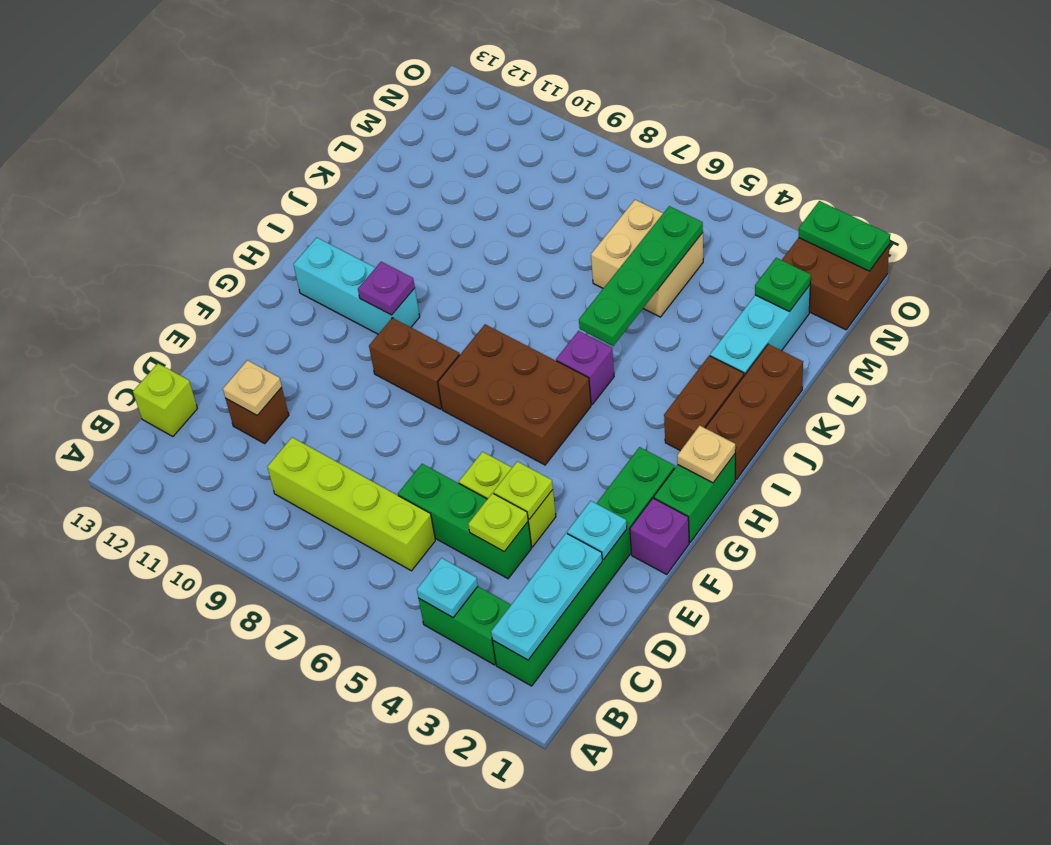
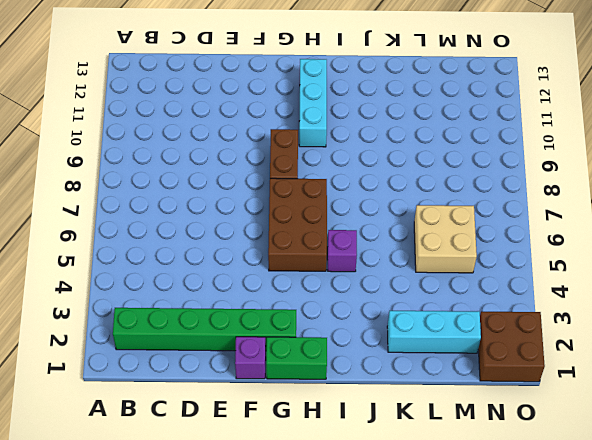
none -> green 1x2 brick [419,587,511,665]
none -> lime 1x4 brick [267,437,435,571]
none -> lime 1x1 brick [133,363,197,437]

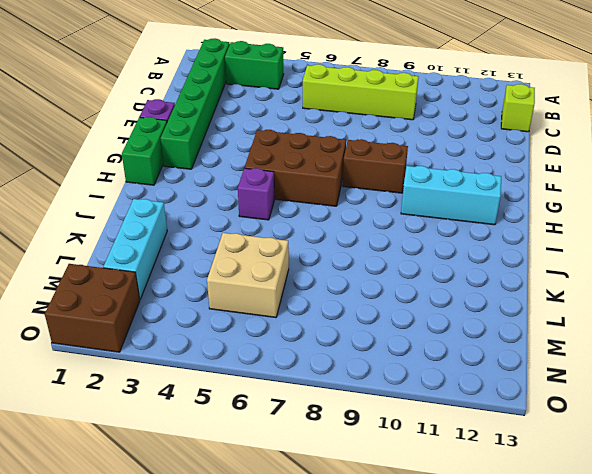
none -> green 1x3 brick [398,464,532,579]
none -> brown 1x1 brick [226,387,289,443]
none -> lime 1x2 brick [459,452,556,547]

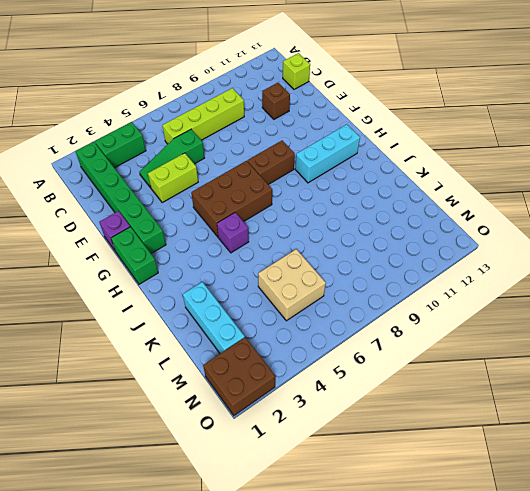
green 1x3 slope [140,129,204,188] -> green 1x3 brick [398,464,532,579]
none -> brown 1x3 brick [705,344,803,479]
none -> brown 1x2 brick [664,356,744,451]
none -> cyan 1x3 plate [491,533,602,660]

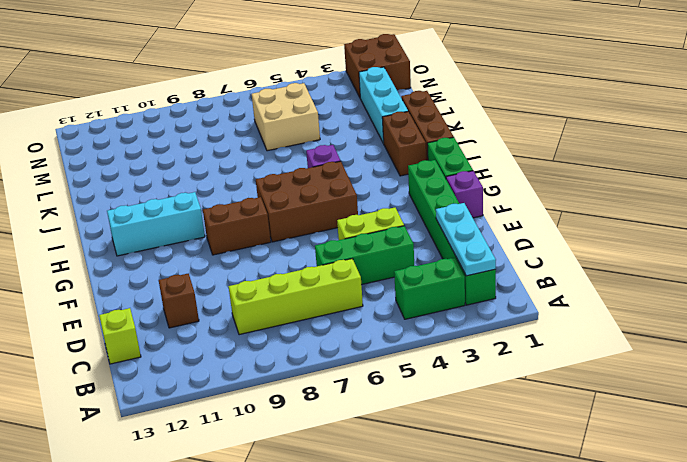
none -> cyan 1x1 plate [417,558,478,617]
none -> lime 1x1 plate [468,493,528,552]
none -> tan 1x1 plate [223,360,282,415]

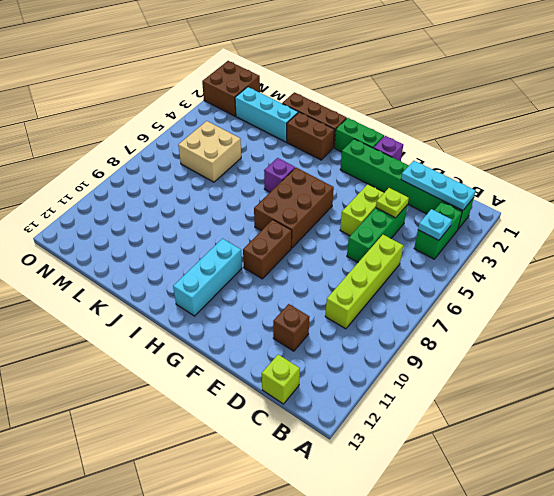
none -> tan 1x1 plate [223,360,282,415]
none -> cyan 1x1 plate [567,501,627,560]
none -> lime 1x1 plate [494,461,553,519]

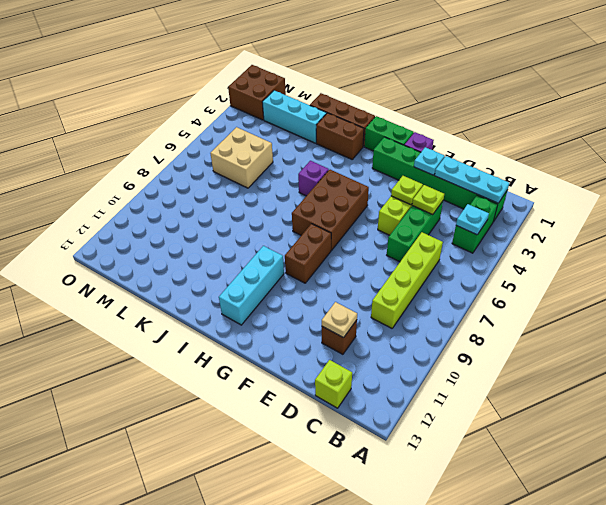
none -> tan 1x1 plate [677,426,735,483]
none -> purple 1x1 plate [358,262,415,315]
none -> green 1x4 plate [579,206,703,346]

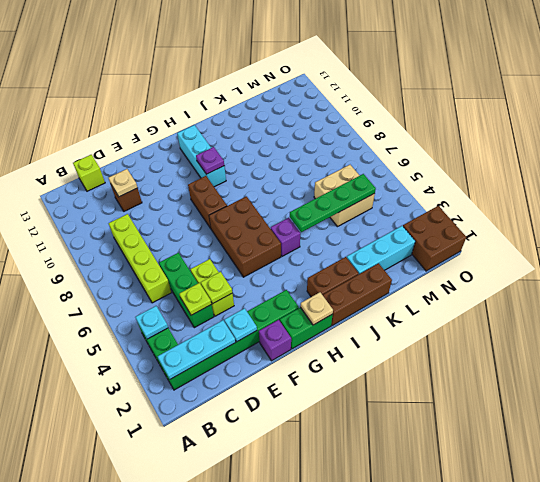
none -> green 1x1 plate [755,258,811,312]
none -> green 1x2 plate [799,201,890,271]

